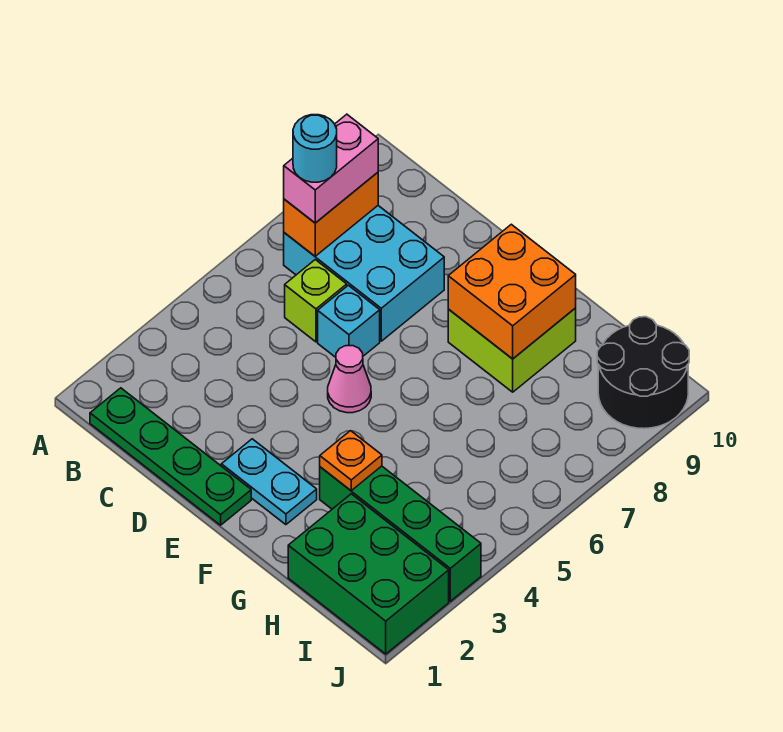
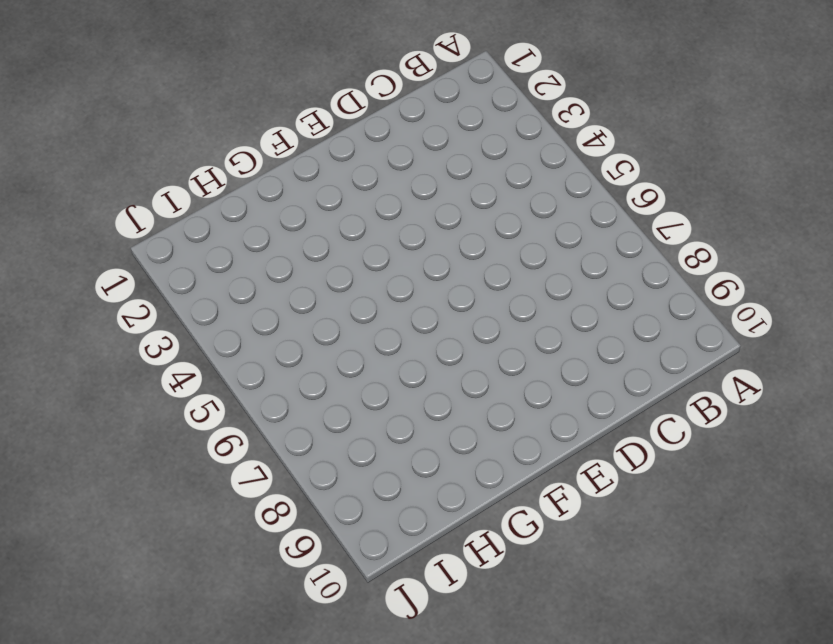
none -> green 1x4 plate [90,388,251,525]
none -> cyan 2x3 brick [284,206,444,341]
none -> lime 1x1 brick [285,260,347,342]

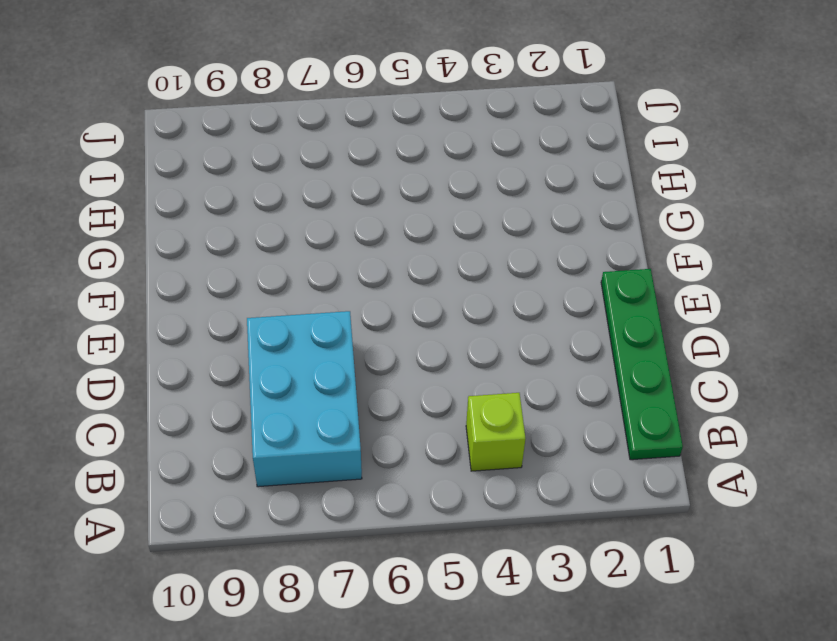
lime 1x1 brick [466,393,525,471] -> lime 1x1 brick moved to [285,260,347,342]
none -> cyan 1x1 brick [318,285,380,357]
none -> cyan 1x2 plate [221,439,317,525]
none -> pink 1x1 cone [328,346,371,413]

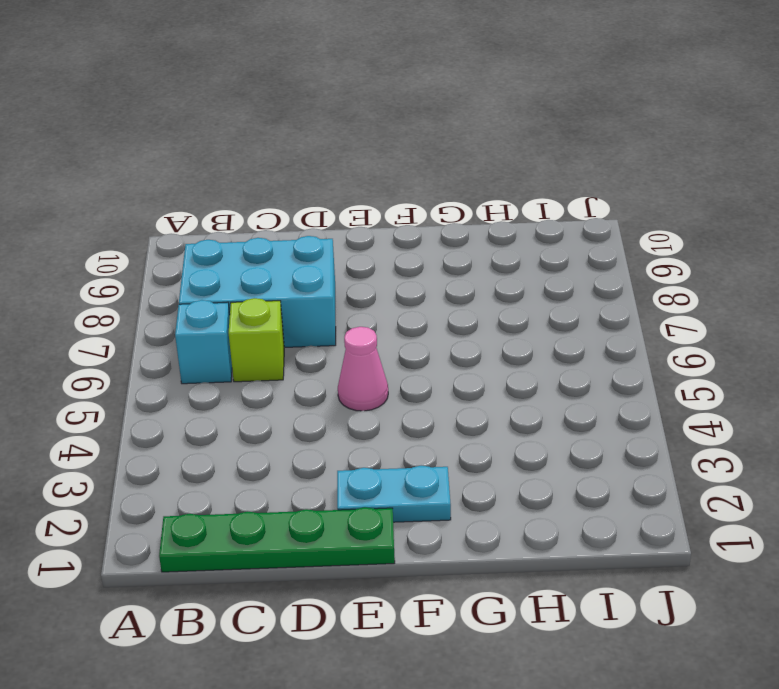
cyan 1x1 brick [175,300,232,384] -> cyan 1x1 brick moved to [318,285,380,357]
none -> lime 2x2 brick [448,308,576,392]
none -> green 1x4 brick [320,466,481,601]
none -> green 2x3 brick [288,494,449,654]

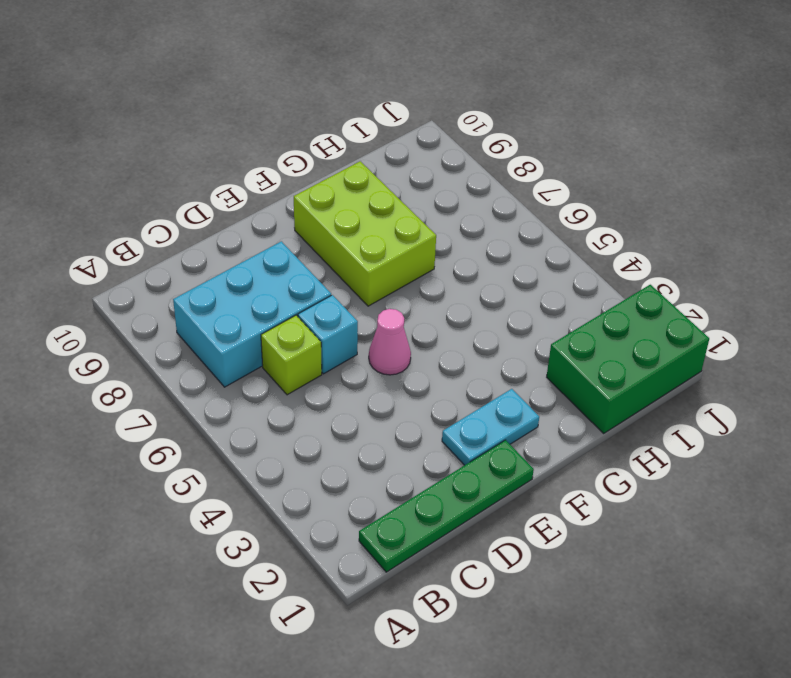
lime 2x3 brick [294,161,436,306] -> lime 2x2 brick [448,308,576,392]
none -> green 1x4 brick [320,466,481,601]
none -> black 2x2 round brick [597,317,689,429]
none -> orange 1x2 brick [284,172,378,256]

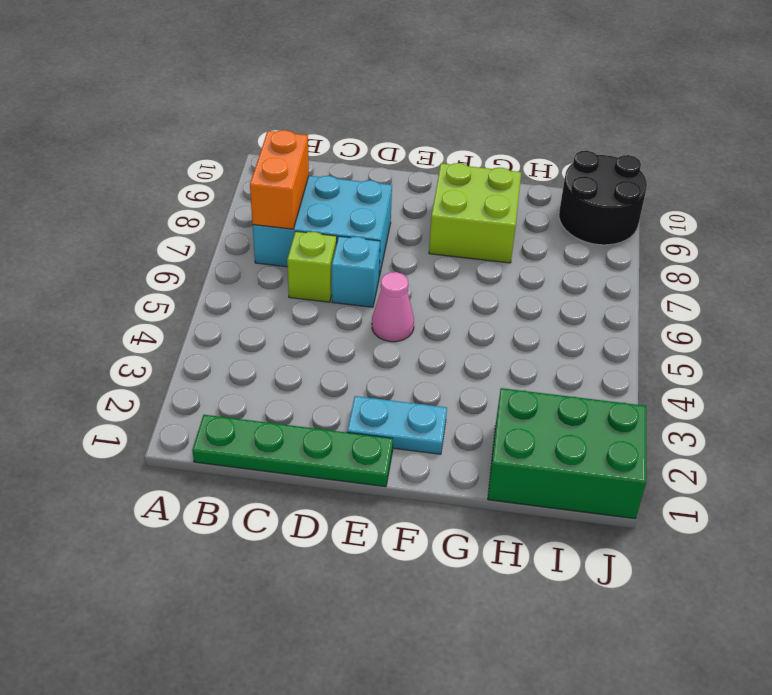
none -> green 1x4 brick [320,466,481,601]
none -> orange 2x2 brick [448,224,576,359]
none -> orange 1x1 plate [320,431,382,491]

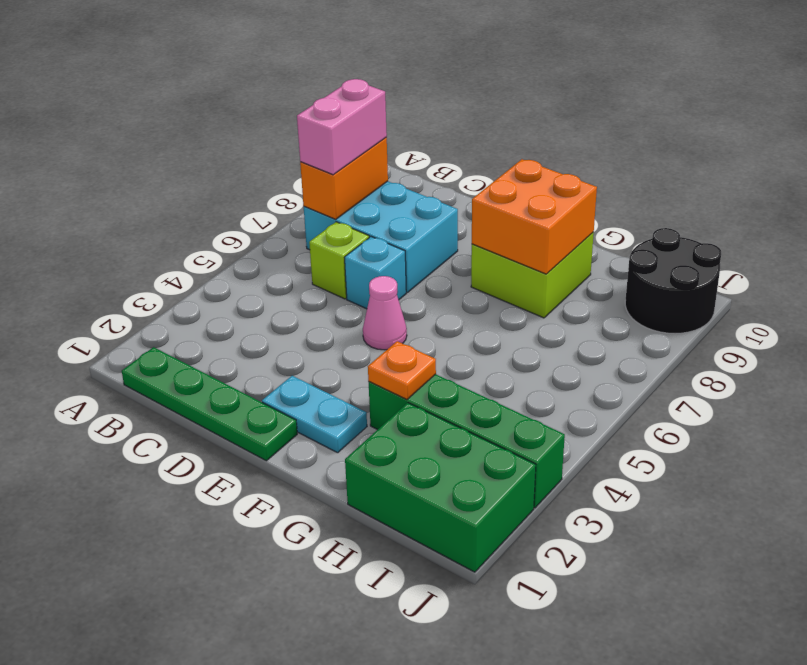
none -> cyan 1x1 round brick [293,115,337,182]

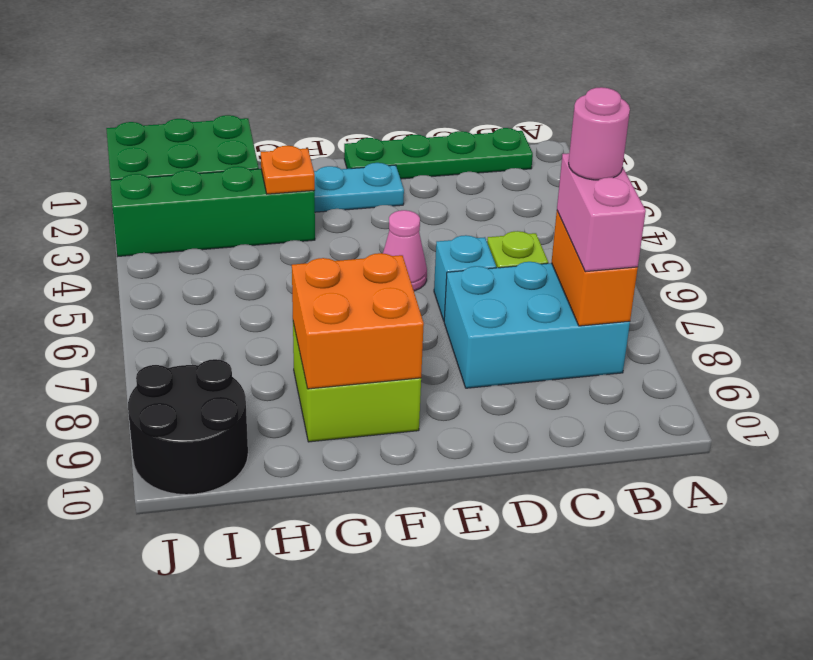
pink 1x1 round brick [569,87,630,180] -> cyan 1x1 round brick [293,115,337,182]

